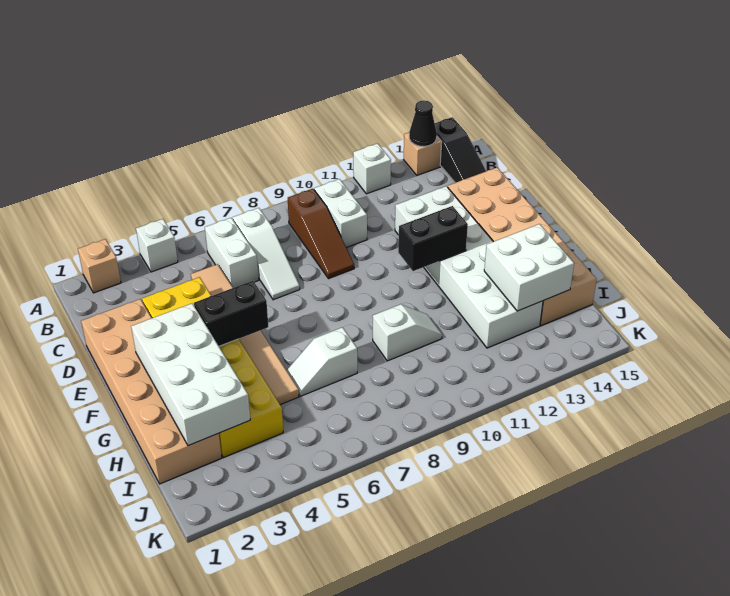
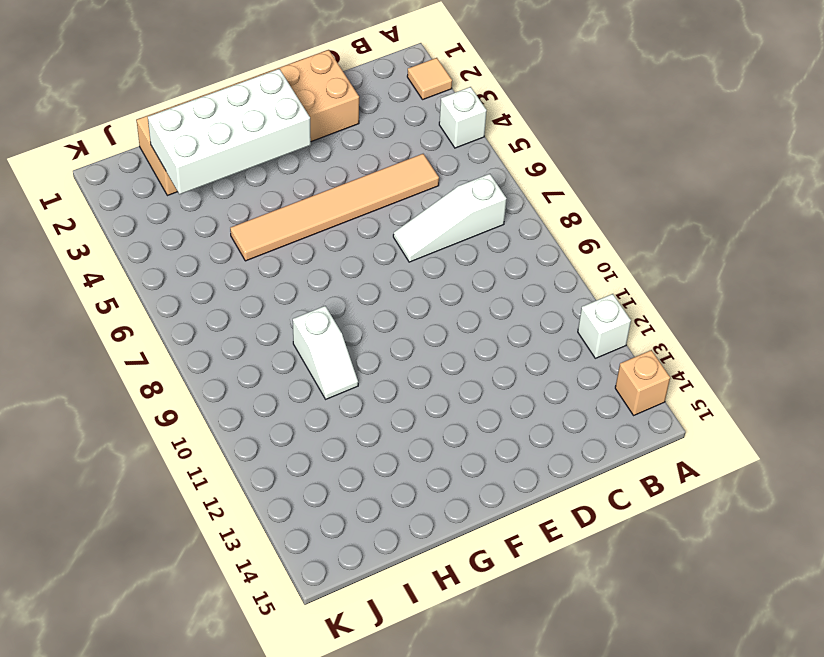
tan 1x1 tile [407,58,452,99] -> tan 1x1 brick [78,239,121,293]
none -> black 1x3 slope [435,117,486,183]
none -> white 1x2 brick [205,218,259,288]
none -> brown 1x3 slope [288,189,354,279]

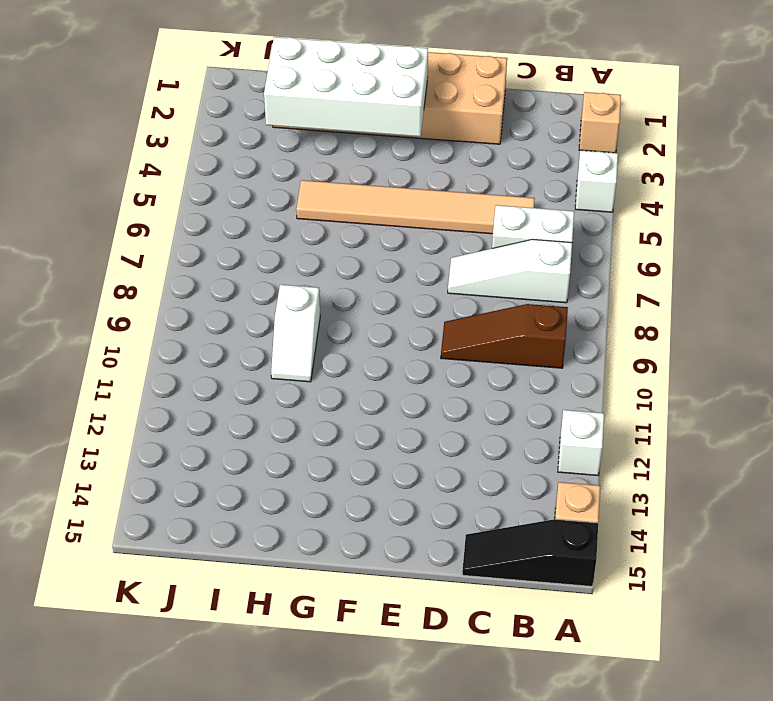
none -> white 1x2 brick [314,179,367,248]
none -> yellow 2x6 brick [142,277,283,458]
none -> white 2x6 brick [395,186,543,348]

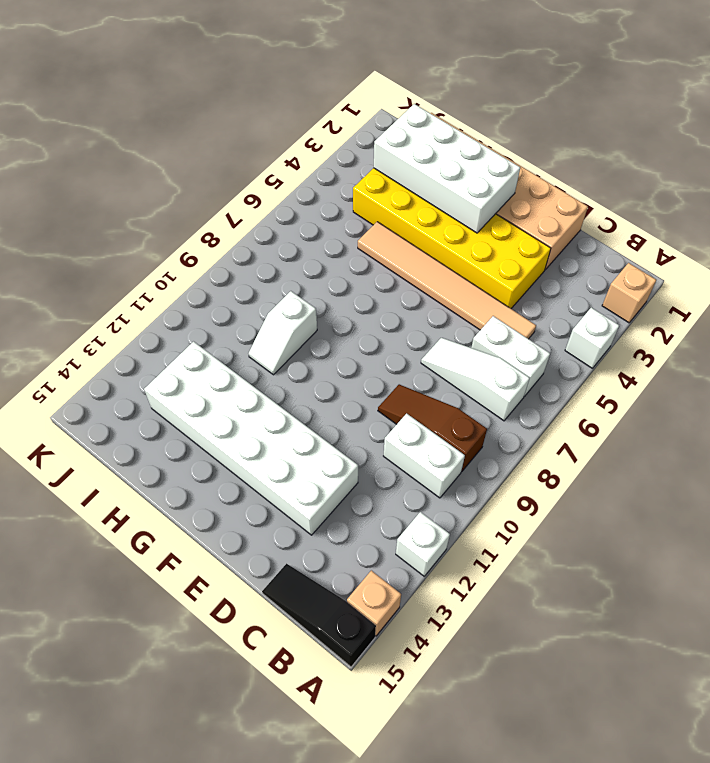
none -> tan 2x6 brick [448,168,597,326]
none -> white 1x2 slope [286,327,357,396]
none -> black 1x1 cone [409,100,437,146]

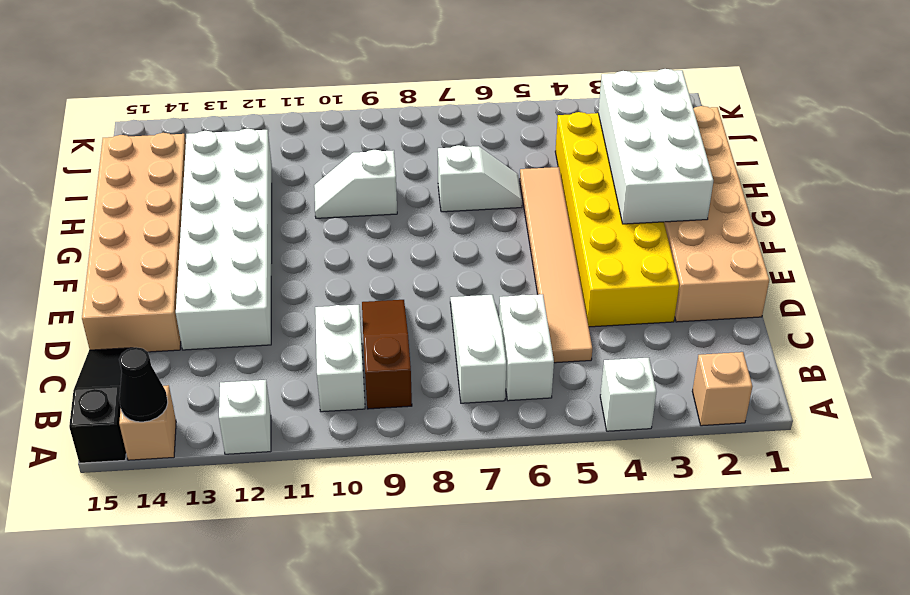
none -> black 1x2 brick [194,281,268,346]
none -> black 1x2 brick [398,206,468,271]
none -> white 2x2 brick [484,224,574,311]

